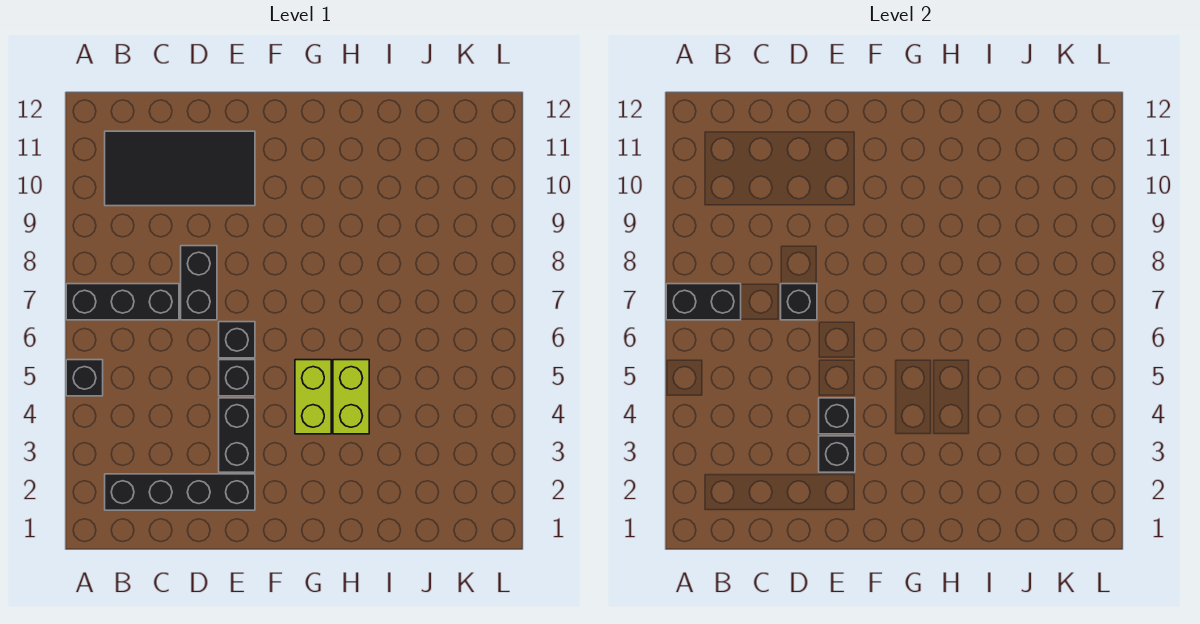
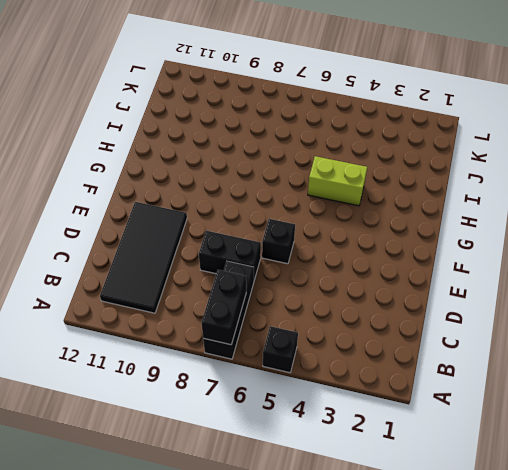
none -> black 1x4 brick [105,474,255,510]
none -> black 1x2 brick [219,398,255,472]
none -> black 1x1 brick [219,360,255,396]

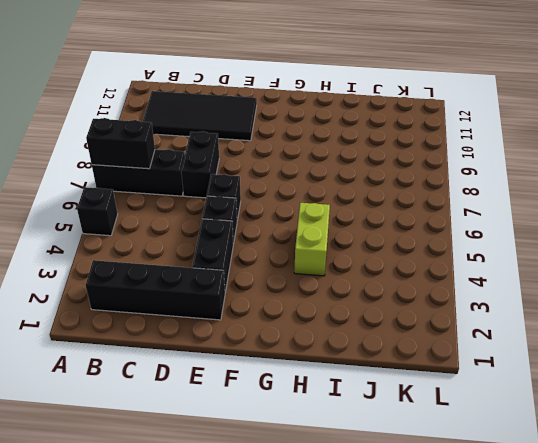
none -> lime 1x2 brick [295,360,331,434]
none -> black 1x1 brick [781,284,817,320]
none -> black 1x1 brick [819,436,855,472]

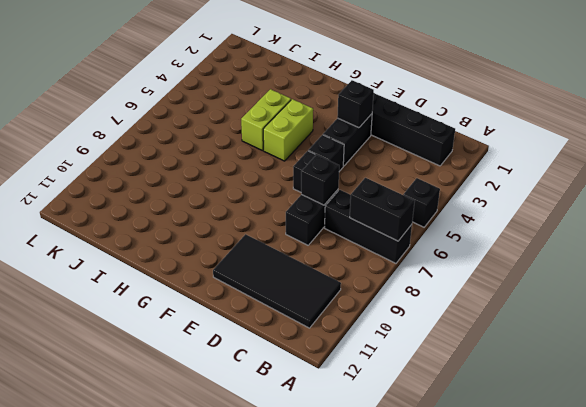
none -> black 1x1 brick [819,398,855,434]

